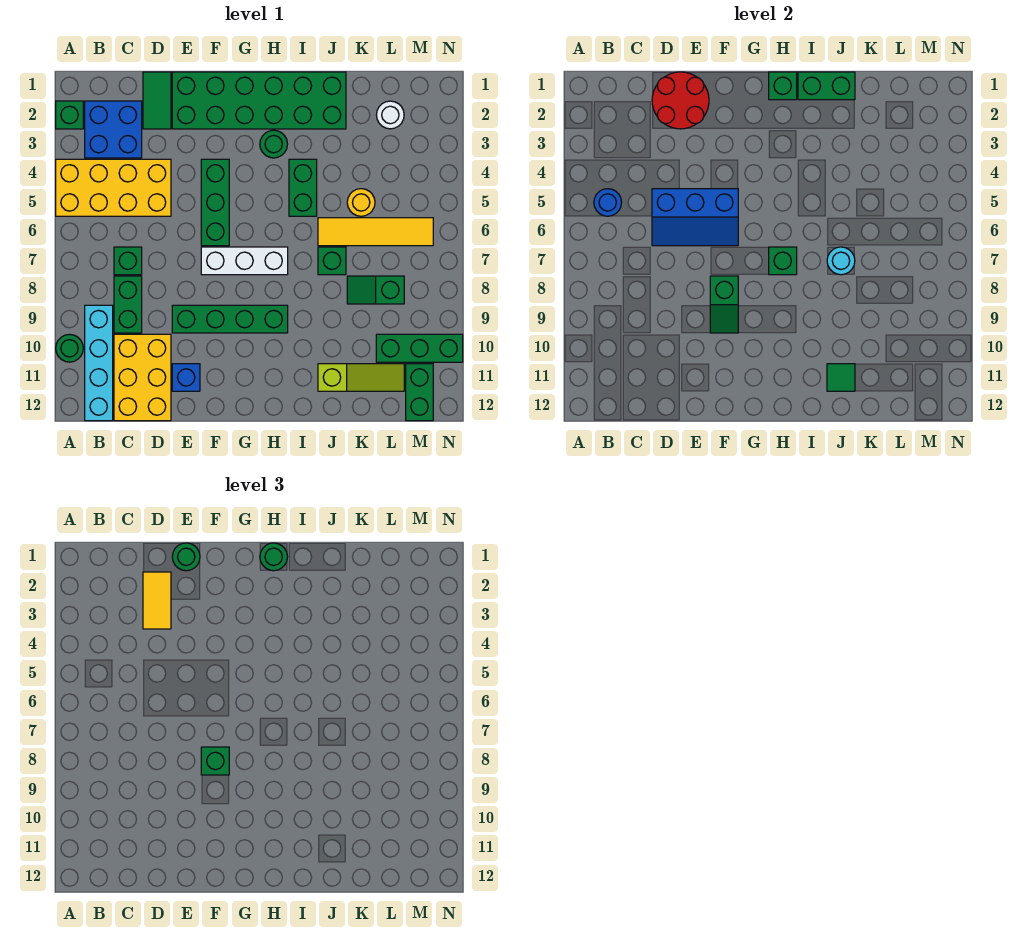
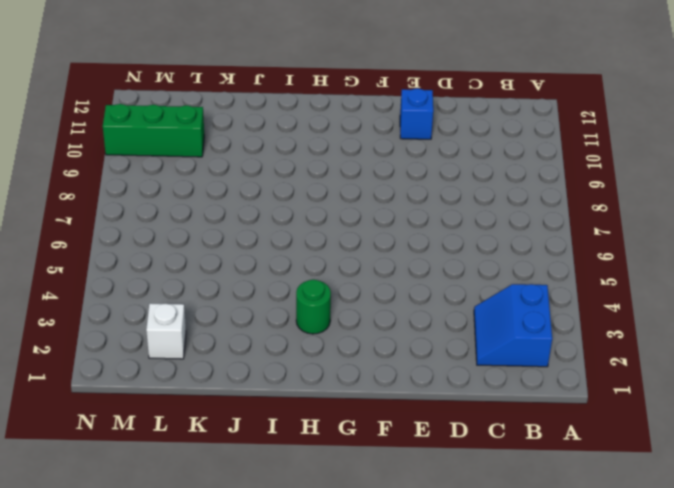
blue 2x2 slope [474,284,552,367] -> blue 2x2 brick [85,101,142,158]
white 1x1 brick [146,303,186,359] -> white 1x1 round brick [377,101,404,129]
none -> green 1x1 brick [56,101,83,129]
none -> yellow 2x4 brick [56,159,171,216]
none -> green 1x1 round brick [56,334,83,362]
none -> cyan 1x4 brick [85,305,113,421]

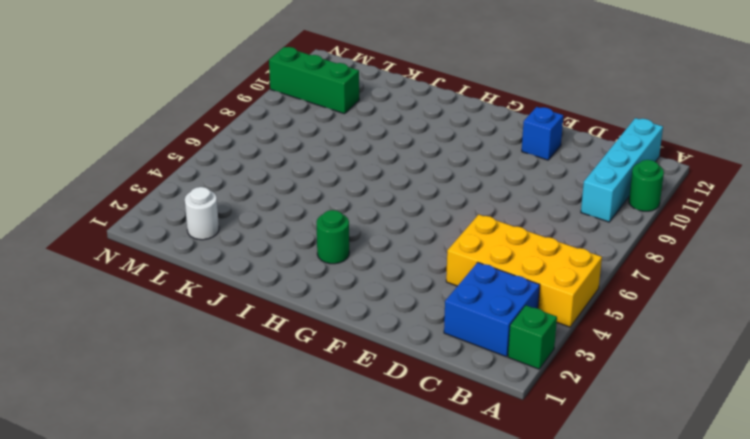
none -> green 1x1 brick [114,247,142,275]
none -> green 1x2 brick [114,276,142,333]
none -> yellow 2x3 brick [114,334,171,421]
none -> green 1x2 tile [143,72,171,129]

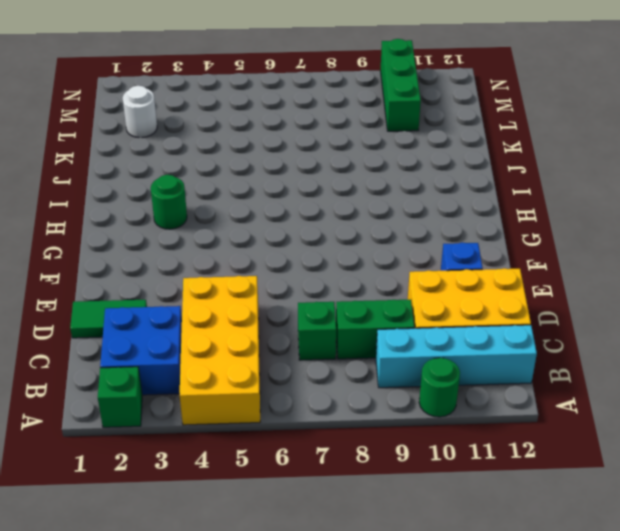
none -> green 2x6 brick [172,72,346,129]
none -> green 1x4 brick [172,305,288,333]
none -> green 1x3 brick [201,159,229,246]
none -> white 1x3 brick [201,247,288,275]

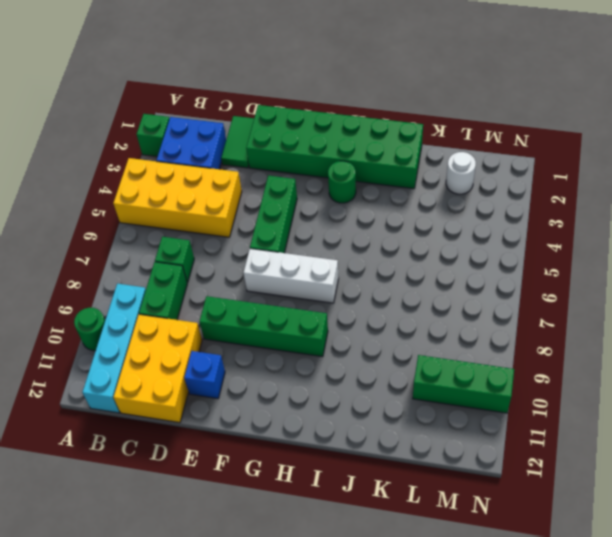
none -> green 1x2 brick [289,159,317,216]
none -> yellow 1x4 tile [318,218,433,246]
none -> green 1x1 brick [318,247,346,275]
none -> lime 1x3 slope [318,364,404,391]

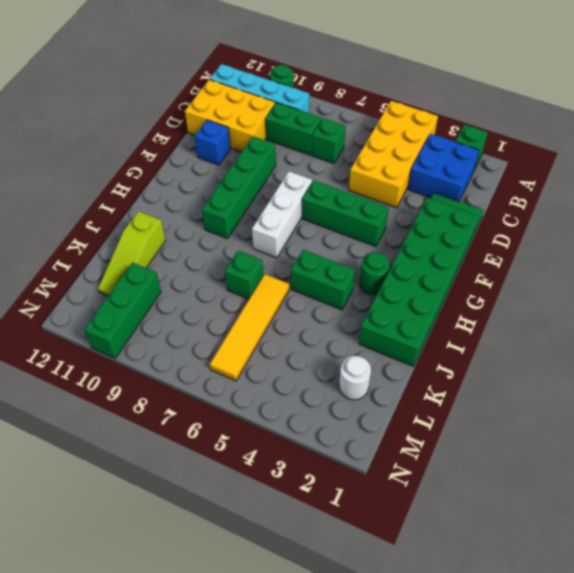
none -> yellow 1x1 round brick [347,189,375,216]
none -> green 1x2 slope [347,276,404,304]
none -> green 1x2 brick [406,364,433,421]
none -> blue 1x1 round brick [594,189,622,216]

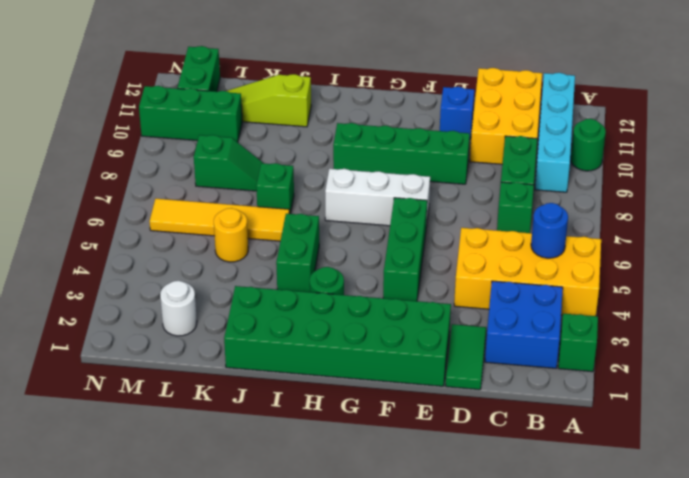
none -> red 2x2 round brick [652,72,709,129]
none -> blue 2x3 slope [652,189,738,246]
none -> green 1x2 slope [710,276,738,333]
none -> green 1x1 brick [769,72,797,100]

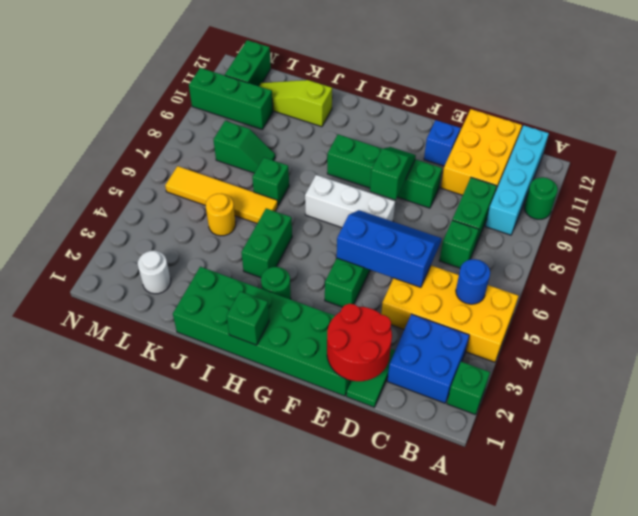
none -> green 1x1 brick [769,247,797,275]
none -> green 1x2 brick [798,72,855,100]
none -> cyan 1x1 round brick [827,247,855,275]
none -> green 1x1 tile [827,364,855,391]

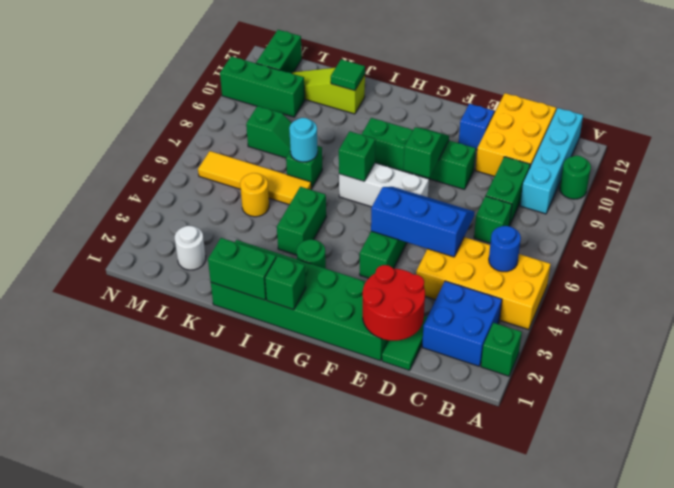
none -> yellow 1x2 tile [143,572,171,629]
none -> green 1x1 round brick [172,543,200,571]
none -> green 1x1 brick [201,747,229,775]
none -> green 1x1 round brick [260,543,288,571]

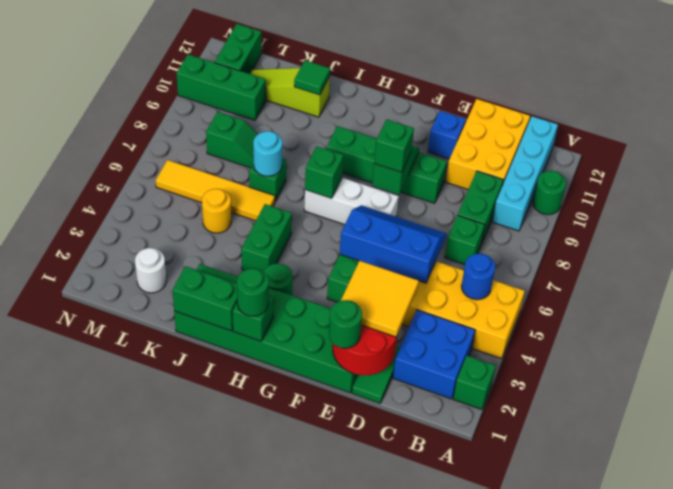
yellow 2x2 tile [341,261,419,337] -> yellow 1x2 tile [143,572,171,629]

